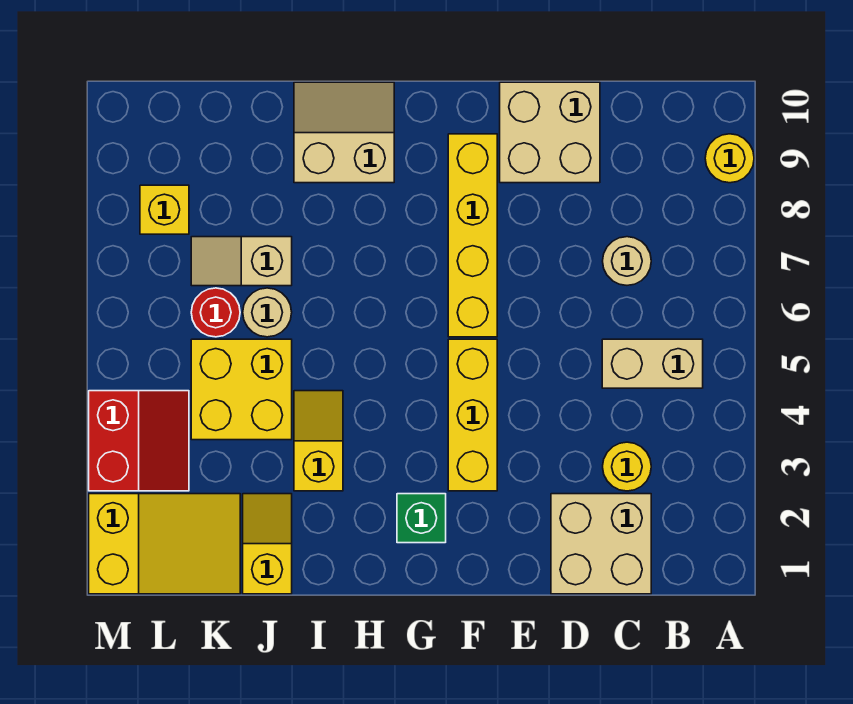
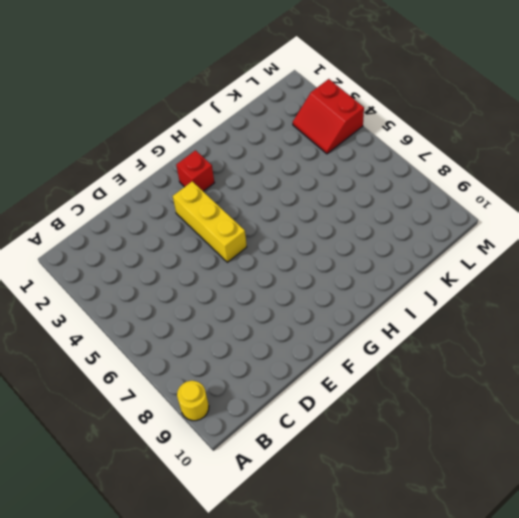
red 1x1 brick [176,150,214,191] -> green 1x1 brick [397,494,446,543]
none -> tan 1x2 brick [602,339,703,388]
none -> tan 2x2 brick [551,494,651,594]
none -> yellow 1x1 round brick [603,442,651,491]

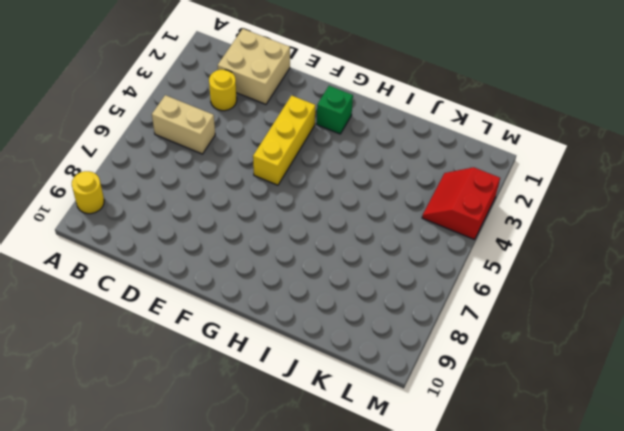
none -> tan 1x1 round brick [603,237,651,285]
none -> tan 2x2 brick [500,82,600,183]
none -> yellow 1x4 brick [448,134,497,337]

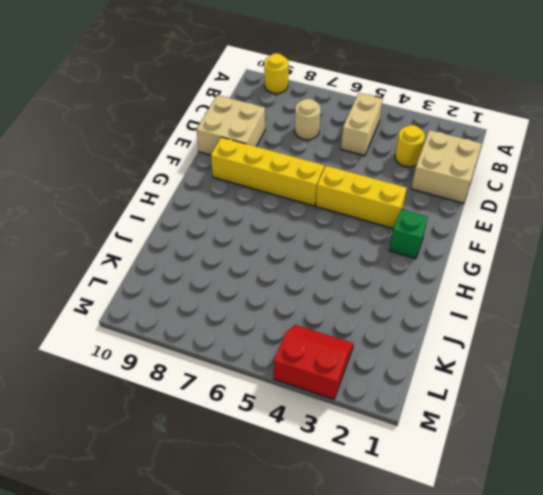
none -> tan 2x2 slope [294,82,394,183]
none -> yellow 1x2 slope [294,391,343,491]
none -> yellow 1x2 slope [243,494,292,594]

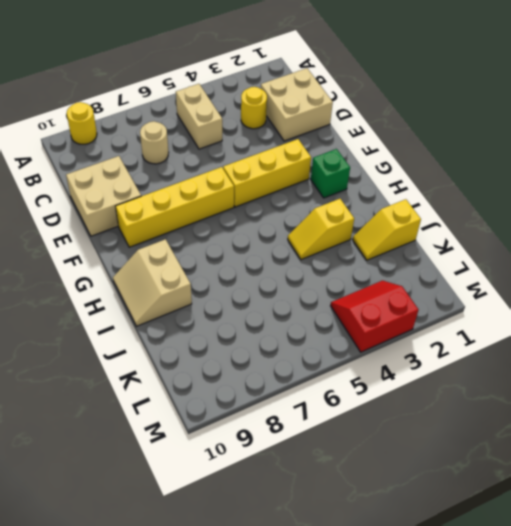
none -> yellow 2x2 brick [191,339,292,440]
none -> tan 1x1 round brick [243,288,292,337]
none -> tan 1x2 slope [191,237,292,286]

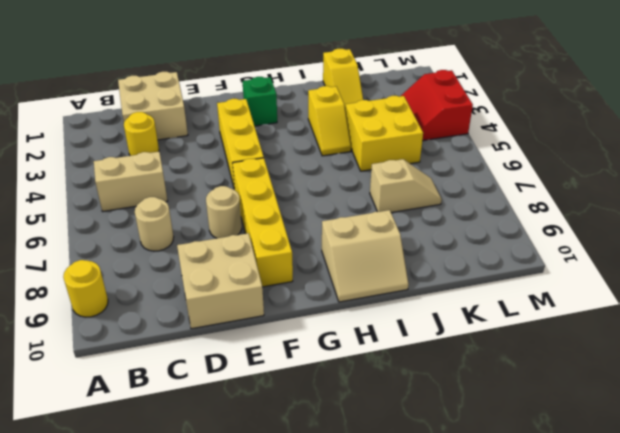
tan 1x1 round brick [206,186,242,238] -> tan 1x1 round brick moved to [243,288,292,337]
none -> yellow 2x3 slope [89,494,240,594]
none -> red 1x1 round brick [191,288,240,337]
none -> yellow 1x1 brick [140,185,189,234]

